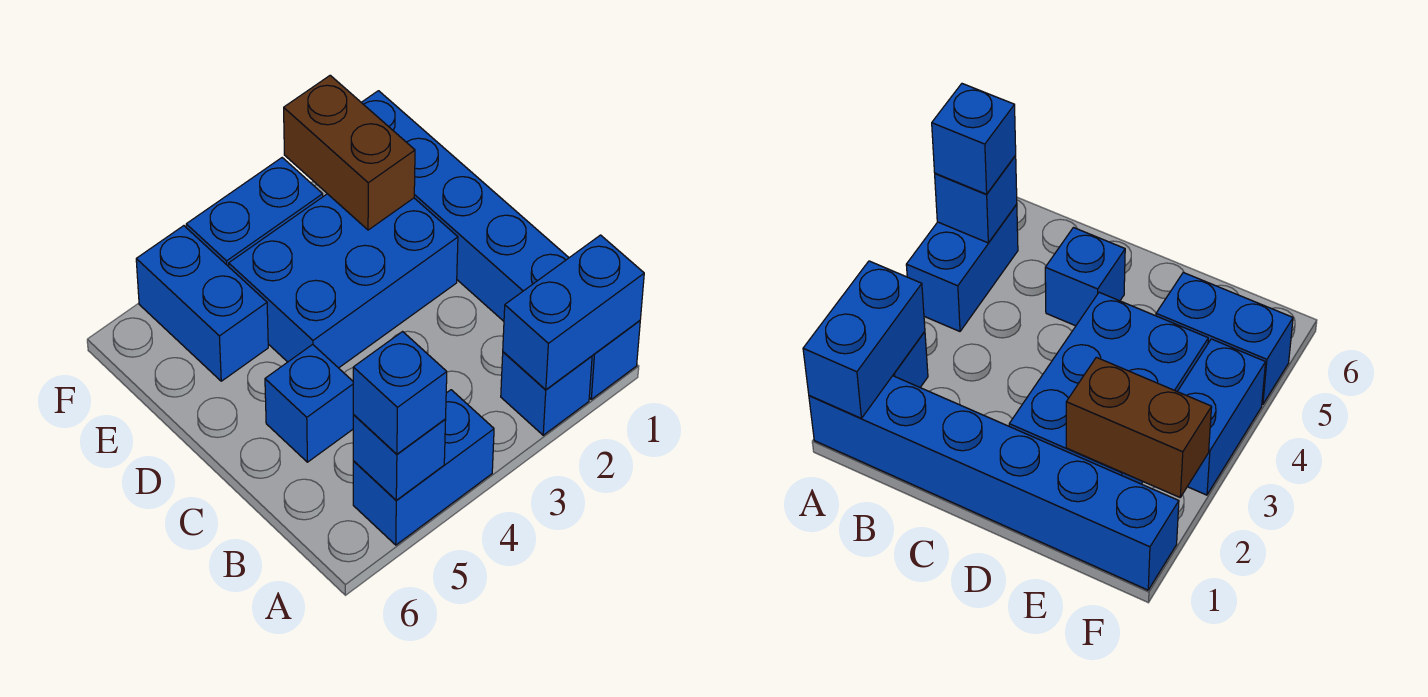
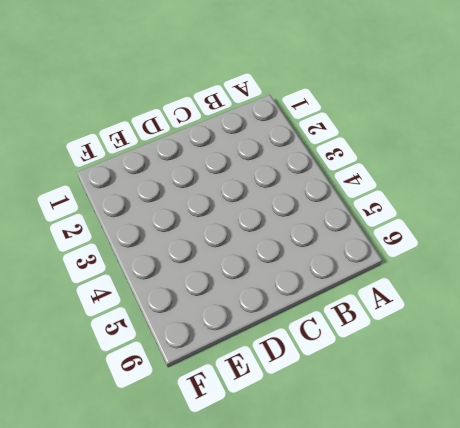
none -> blue 1x6 brick [361,91,640,399]
none -> blue 1x1 brick [501,352,592,435]

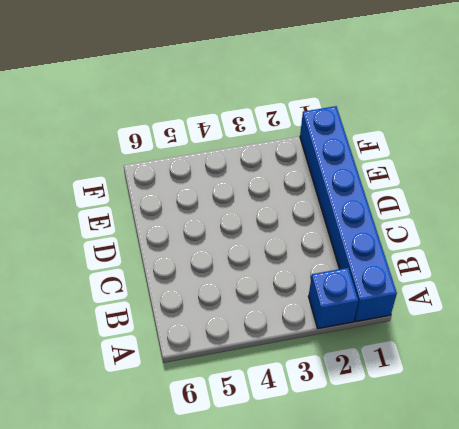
none -> blue 1x2 brick [353,390,494,545]
none -> blue 1x1 brick [265,344,354,462]

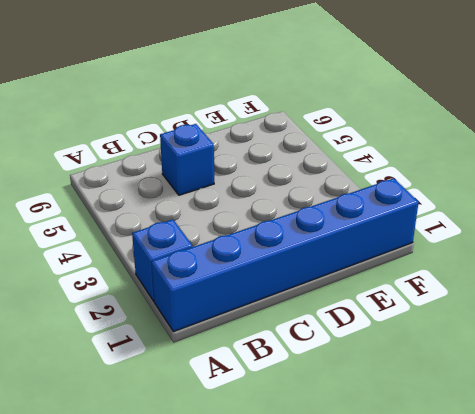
none -> blue 1x2 brick [353,390,494,545]
none -> blue 2x3 brick [229,194,458,368]

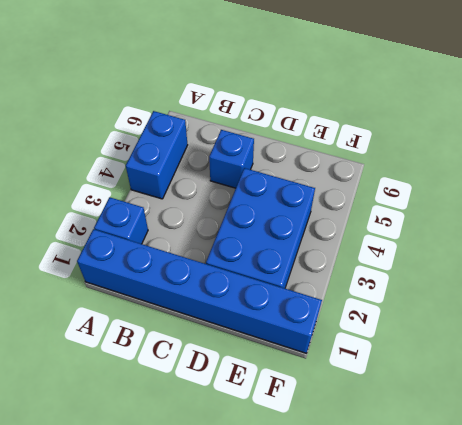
none -> blue 1x2 brick [136,226,268,381]
none -> blue 1x2 brick [186,158,323,267]

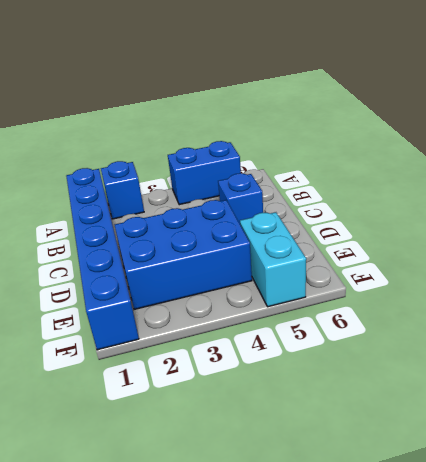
cyan 1x2 brick [240,212,306,307] -> blue 1x2 brick [136,226,268,381]
none -> blue 1x2 brick [186,158,323,267]
none -> blue 1x2 brick [503,235,644,390]

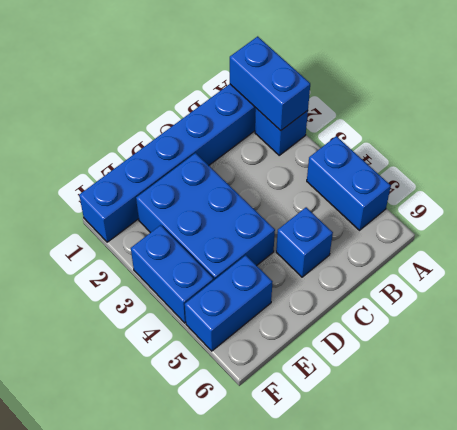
none -> blue 1x1 brick [353,415,446,500]
none -> brown 1x2 brick [284,75,415,230]

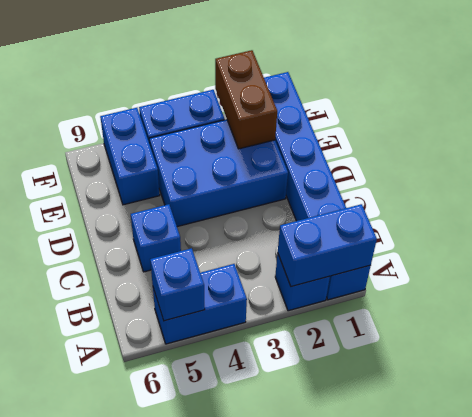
none -> blue 1x1 brick [353,332,447,454]

